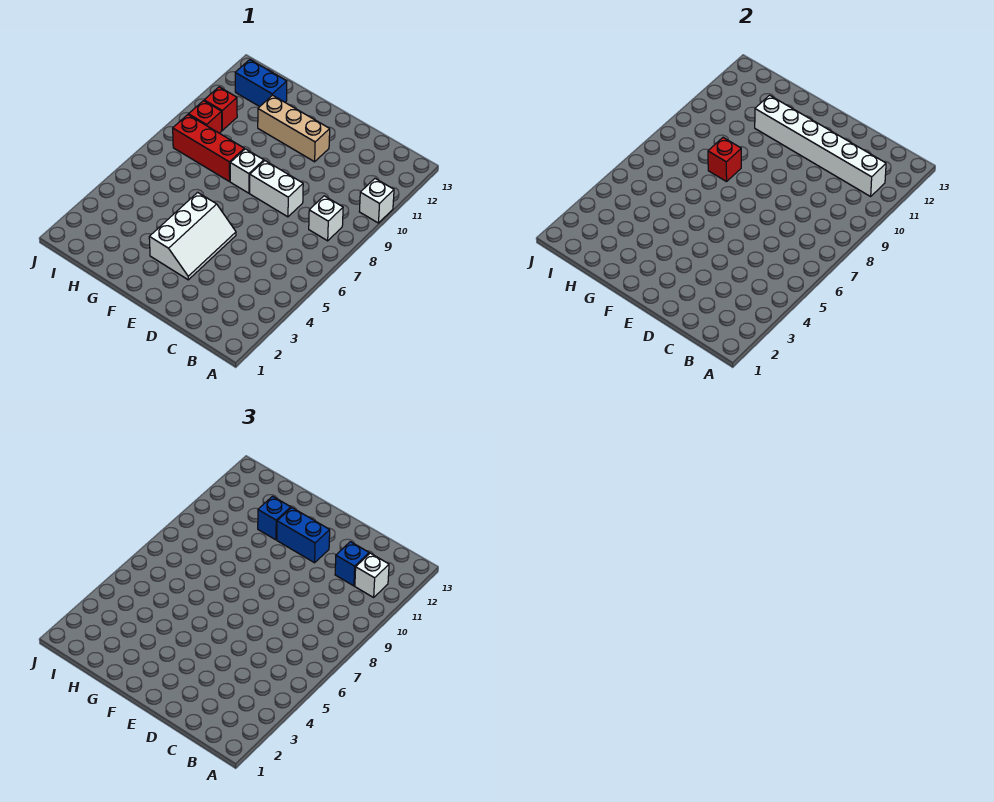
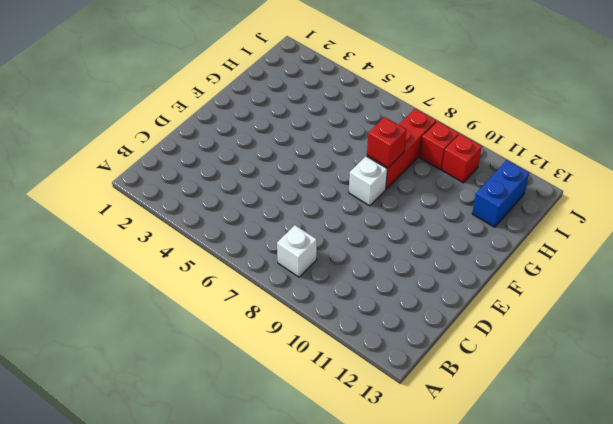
none -> white 1x1 brick [359,179,394,223]
none -> white 1x2 brick [250,161,303,217]
none -> white 2x3 slope [149,192,236,280]

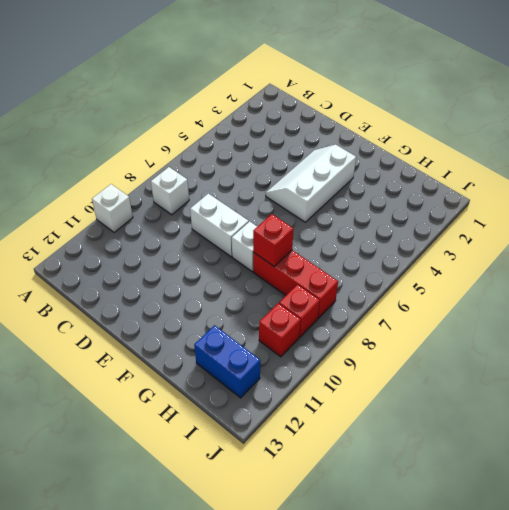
none -> tan 1x3 brick [258,95,330,162]
none -> white 1x6 brick [755,95,886,196]
none -> white 1x1 brick [355,553,389,597]

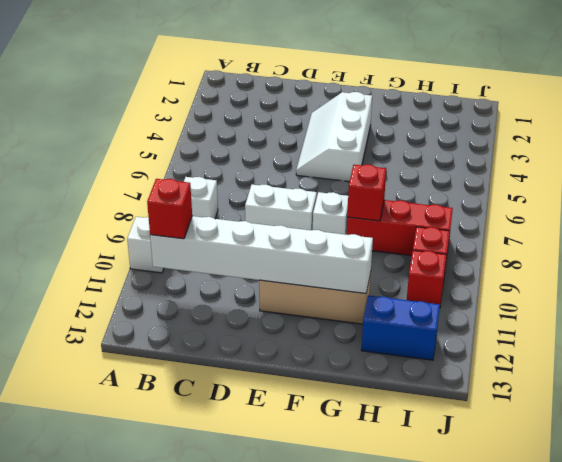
red 1x1 brick [147,179,192,239] -> white 1x1 brick [355,553,389,597]
none -> blue 1x1 brick [335,542,369,586]
none -> blue 1x2 brick [277,508,330,563]
none -> blue 1x1 brick [258,496,291,540]

